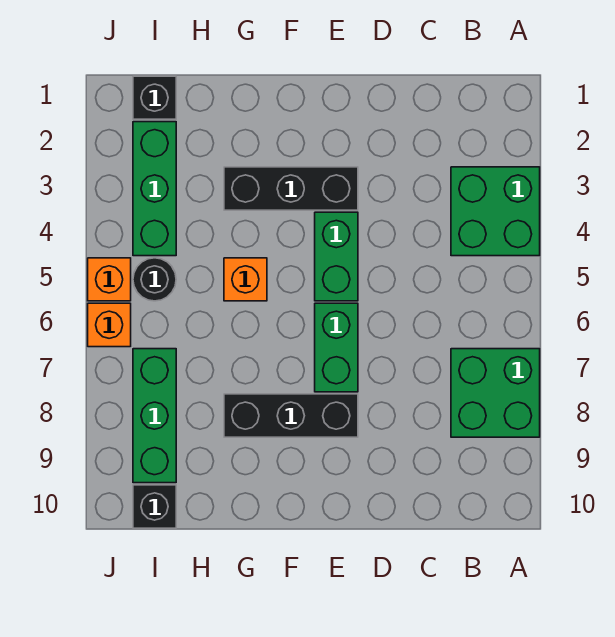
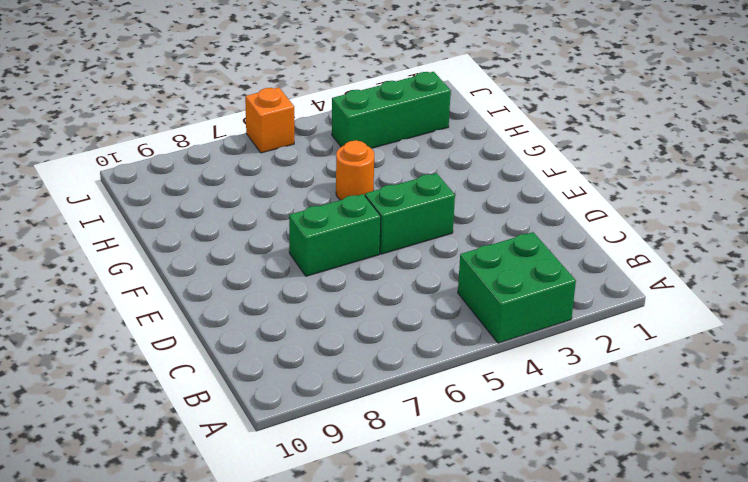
orange 1x1 round brick [336,141,374,200] -> orange 1x1 brick [224,258,267,301]
none -> green 2x2 brick [451,349,540,437]
none -> black 1x3 brick [224,167,358,210]
none -> black 1x3 brick [224,394,358,437]

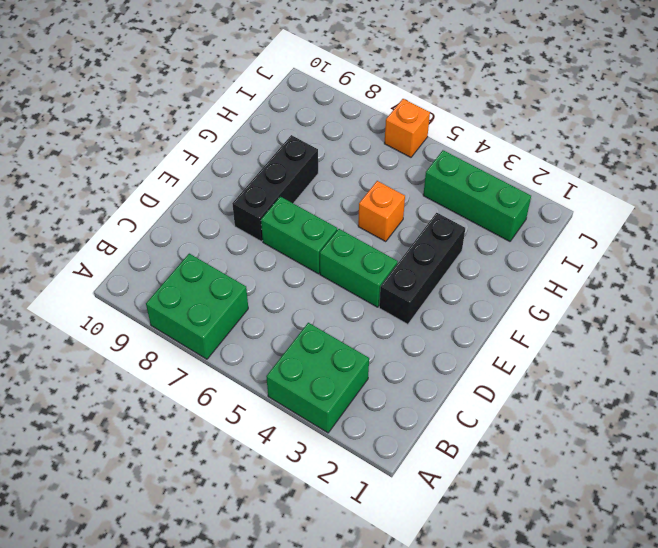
none -> black 1x1 brick [133,76,176,119]
none -> black 1x1 round brick [133,258,176,301]
none -> green 1x3 brick [133,349,176,483]

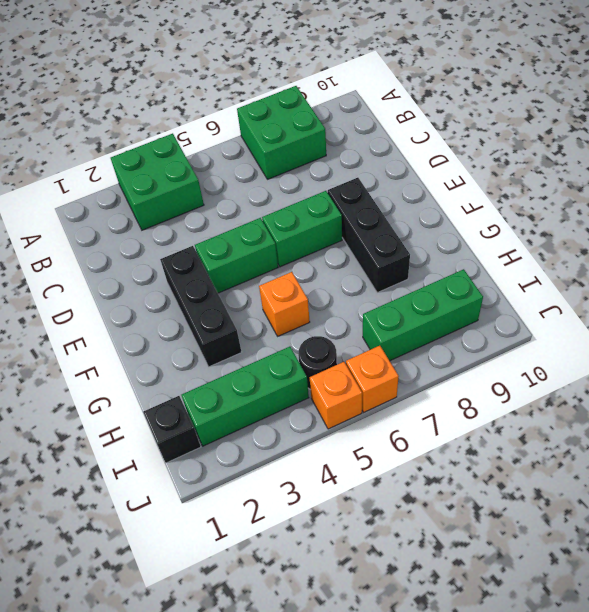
none -> black 1x1 brick [133,485,176,528]

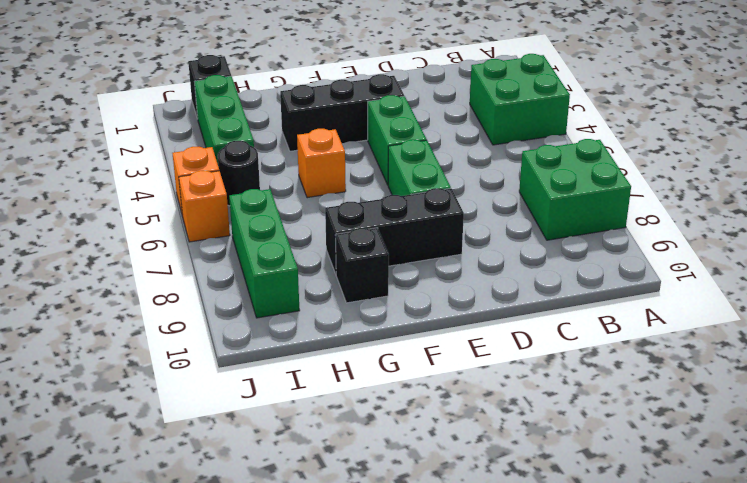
black 1x1 brick [335,228,389,303] -> black 1x1 brick moved to [133,485,176,528]

